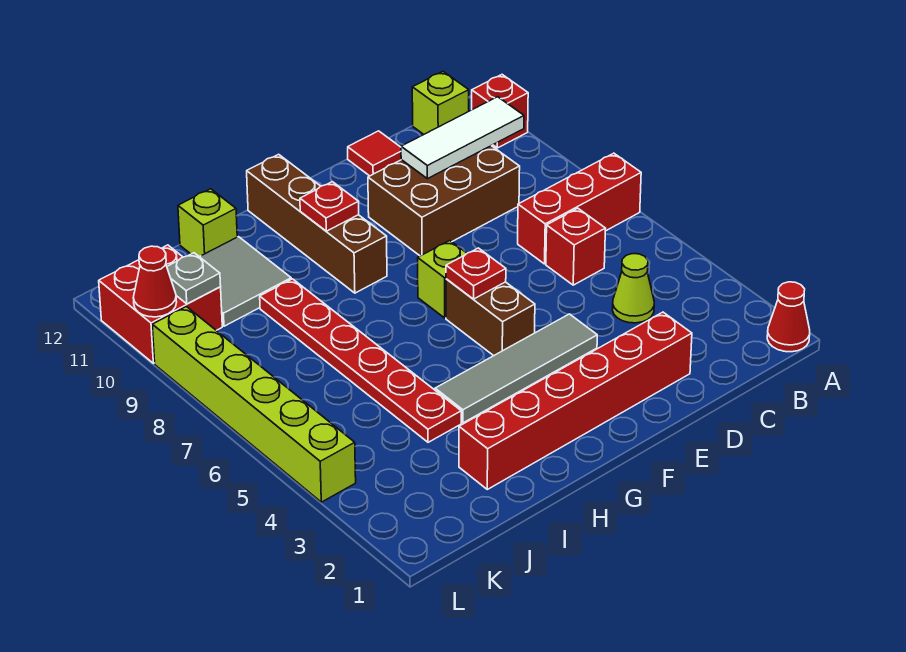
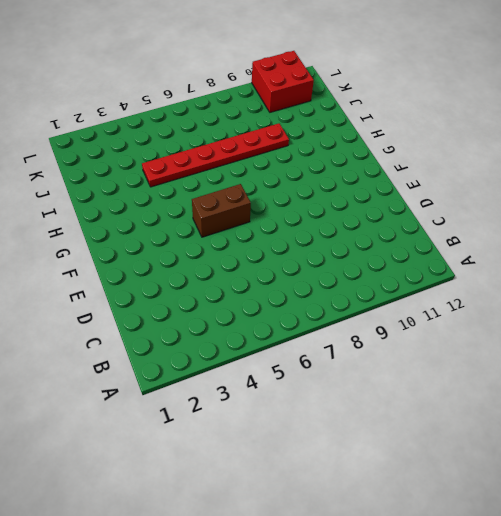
none -> red 1x1 cone [767,282,810,352]
none -> red 1x3 brick [518,153,641,264]
none -> red 1x1 brick [472,75,528,148]

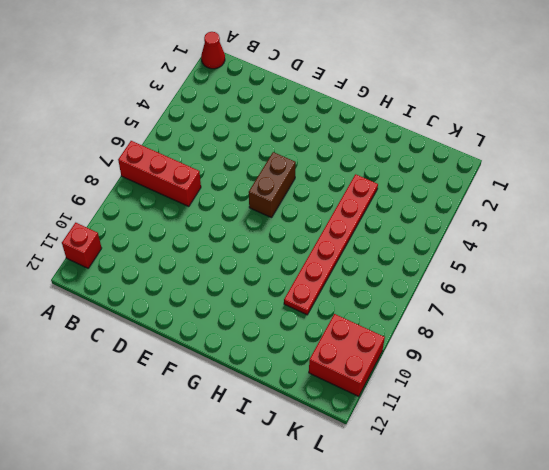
none -> lime 1x1 brick [412,72,469,134]
none -> lime 1x1 cone [612,254,654,323]
none -> red 1x1 brick [546,208,606,285]

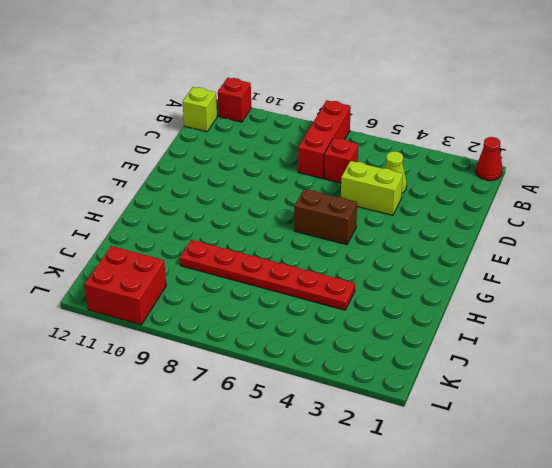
lime 1x2 brick [341,161,403,215] -> none
none -> brown 2x3 brick [368,146,520,256]
none -> red 1x6 brick [459,312,692,489]
none -> red 1x1 tile [348,131,401,176]

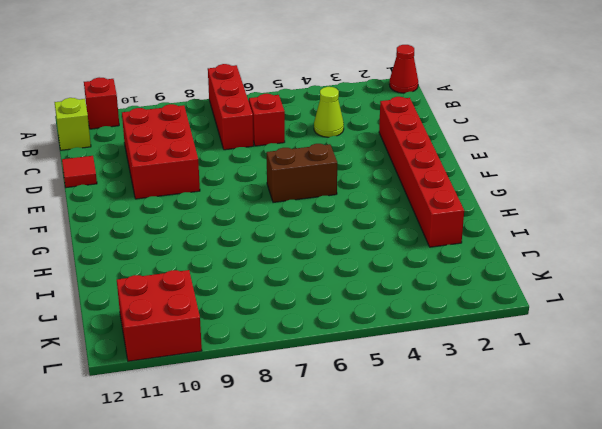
red 2x3 brick [122,104,200,199] -> brown 2x3 brick [368,146,520,256]
none -> grey 1x4 tile [435,314,597,423]
none -> lime 1x1 brick [418,241,467,318]
none -> brown 1x4 brick [247,154,387,293]

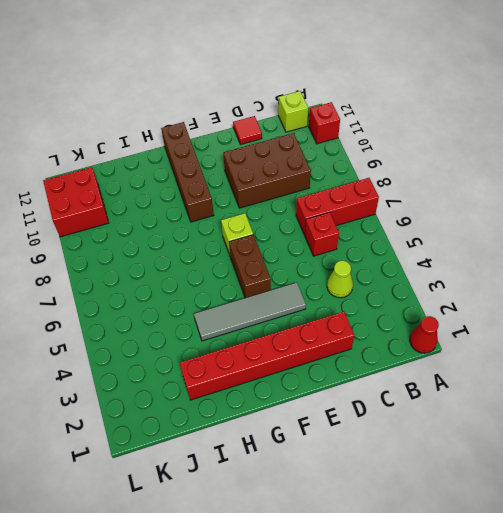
none -> red 1x6 plate [260,279,461,442]
none -> grey 2x2 tile [200,237,291,326]
none -> lime 1x1 brick [178,189,237,257]

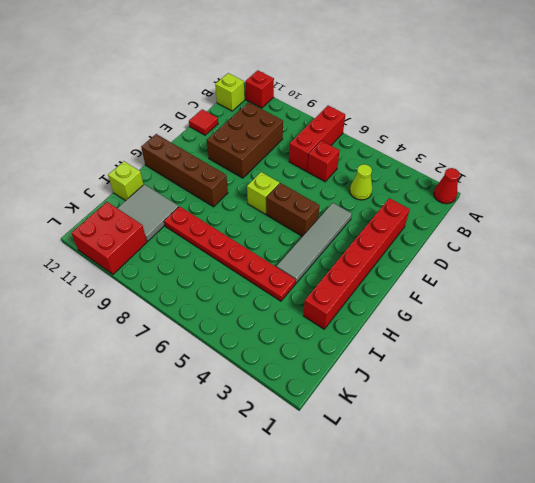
none -> lime 1x6 brick [152,307,356,502]
none -> white 1x3 tile [401,97,524,179]
none -> red 1x1 plate [446,248,506,299]

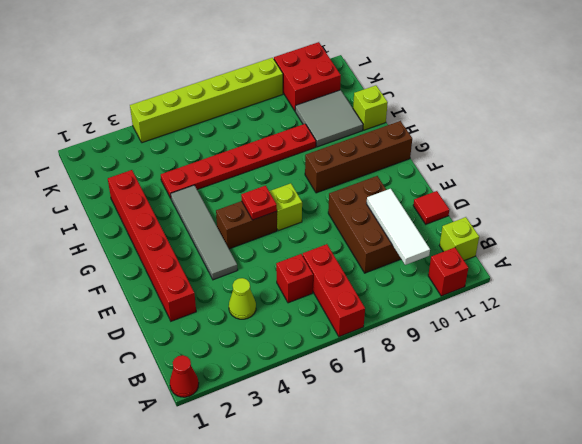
none -> red 1x1 plate [300,182,359,231]
none -> grey 1x1 plate [167,253,221,304]
none -> red 1x1 cone [133,246,177,317]

